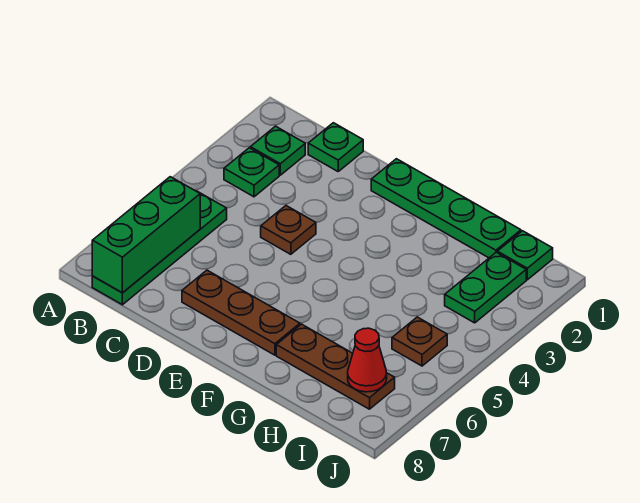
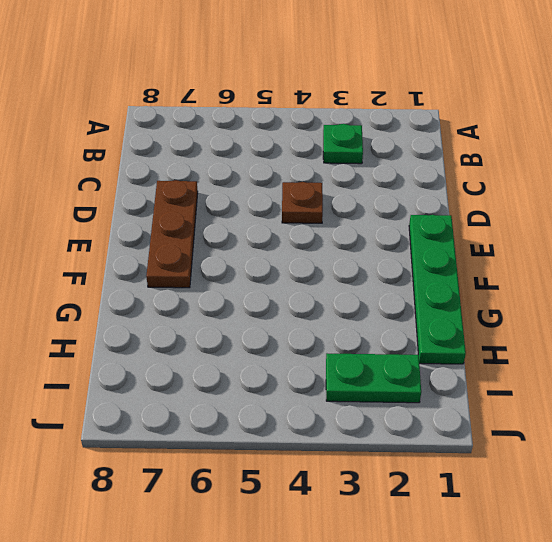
none -> green 1x1 plate [250,126,305,175]
none -> green 1x4 plate [92,191,227,305]
none -> green 1x1 plate [308,123,363,171]

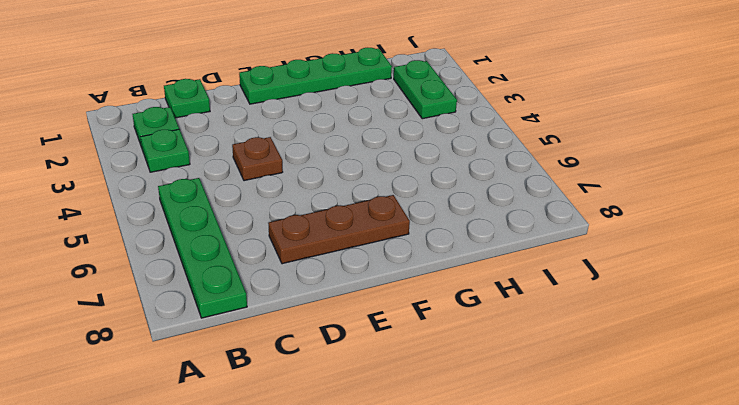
none -> brown 1x3 plate [276,324,395,409]
none -> green 1x1 plate [497,231,553,280]
none -> brown 1x1 plate [392,317,447,366]

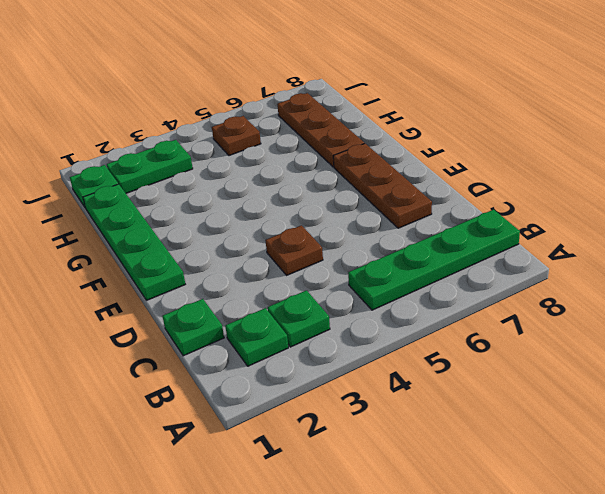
none -> green 1x3 brick [92,177,200,293]
none -> red 1x1 cone [348,328,387,392]

